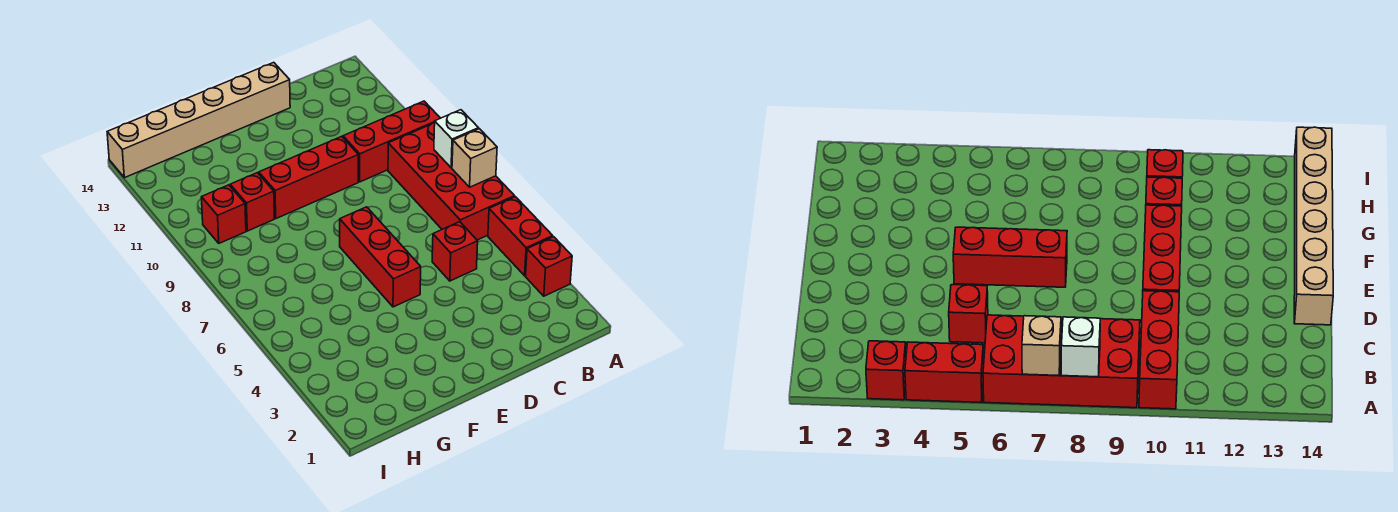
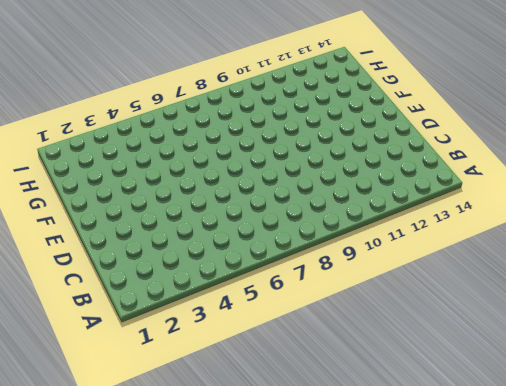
none -> red 1x1 brick [526,237,572,296]
none -> red 1x2 brick [488,197,553,276]
none -> red 2x4 brick [388,123,515,240]

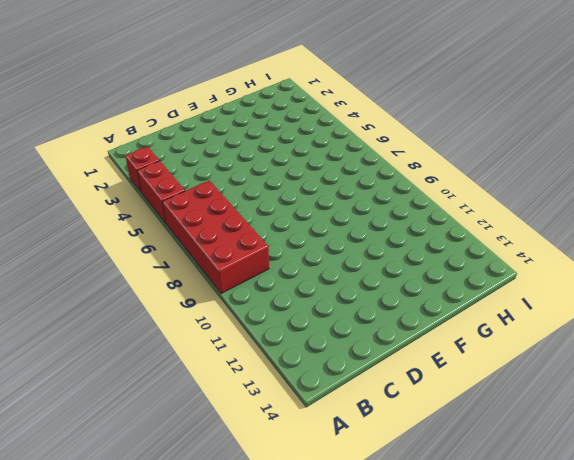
none -> red 1x3 brick [343,101,440,182]
none -> red 1x1 brick [432,222,478,281]
none -> red 1x3 brick [259,136,358,219]

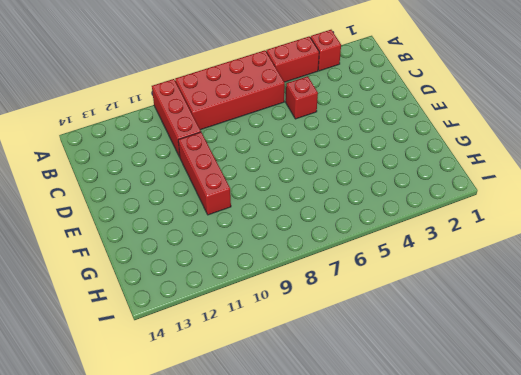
none -> tan 1x6 brick [107,62,290,178]
none -> red 1x3 brick [340,207,421,307]
none -> red 1x1 brick [230,173,274,231]

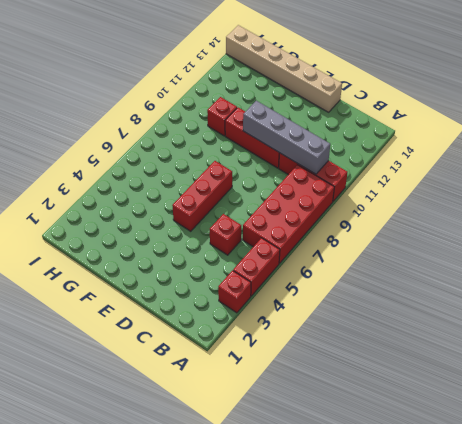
grey 1x4 brick [243,101,330,174] -> none
none -> red 1x1 brick [201,185,246,243]
none -> tan 1x1 brick [452,129,497,187]
none -> white 1x1 brick [434,110,479,168]

